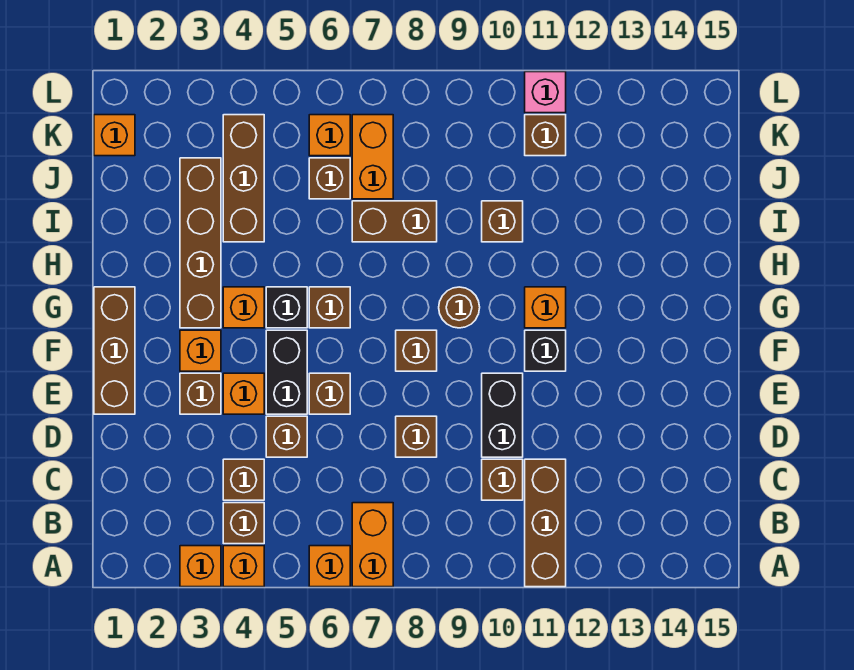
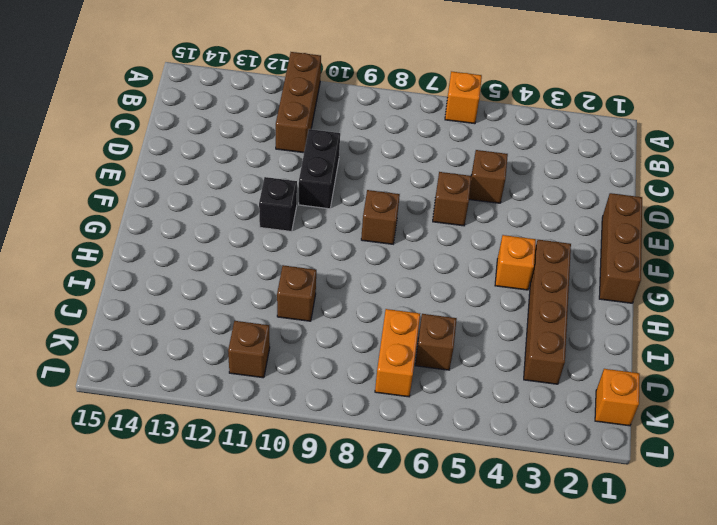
none -> orange 1x1 brick [180,546,221,587]
none -> orange 1x1 brick [223,546,264,587]
none -> orange 1x2 brick [352,503,393,587]
none -> brown 1x1 brick [223,503,264,544]

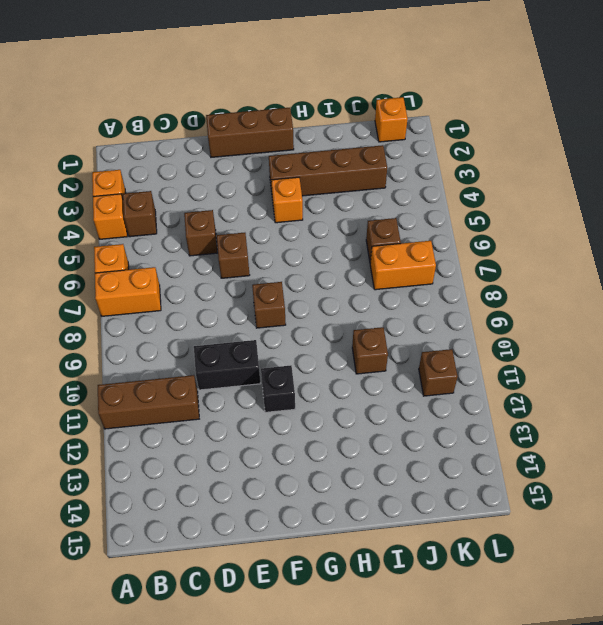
none -> brown 1x1 brick [223,459,264,500]
none -> brown 1x1 brick [482,459,523,500]
none -> brown 1x1 brick [396,416,437,457]
none -> brown 1x1 brick [180,373,221,414]

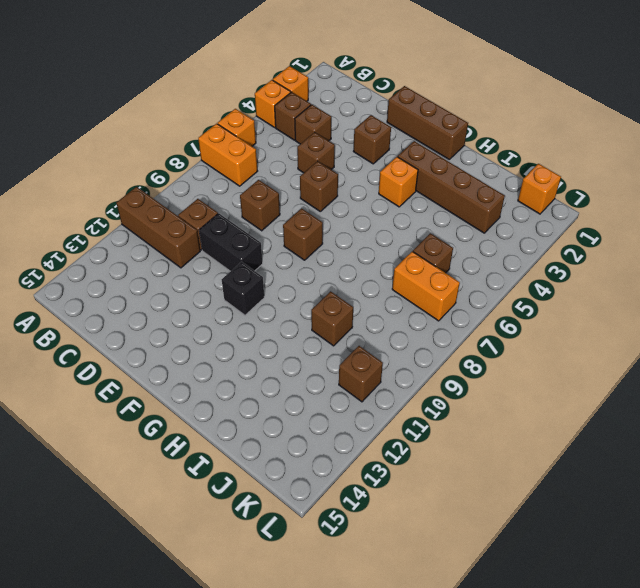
none -> orange 1x1 brick [223,373,264,414]
none -> black 1x2 brick [266,330,307,414]
none -> orange 1x1 brick [180,330,221,371]
none -> black 1x1 brick [266,287,307,328]

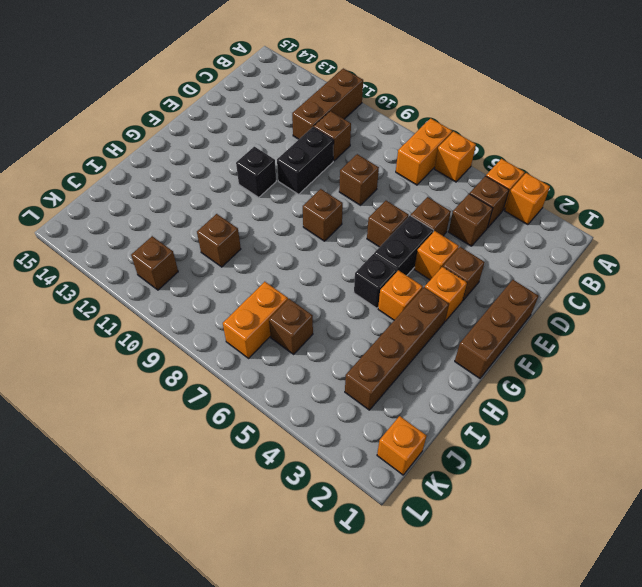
none -> brown 1x1 brick [309,287,350,328]
none -> brown 1x1 round brick [439,287,480,328]
none -> orange 1x1 brick [525,287,566,328]
none -> brown 1x3 brick [223,115,264,242]

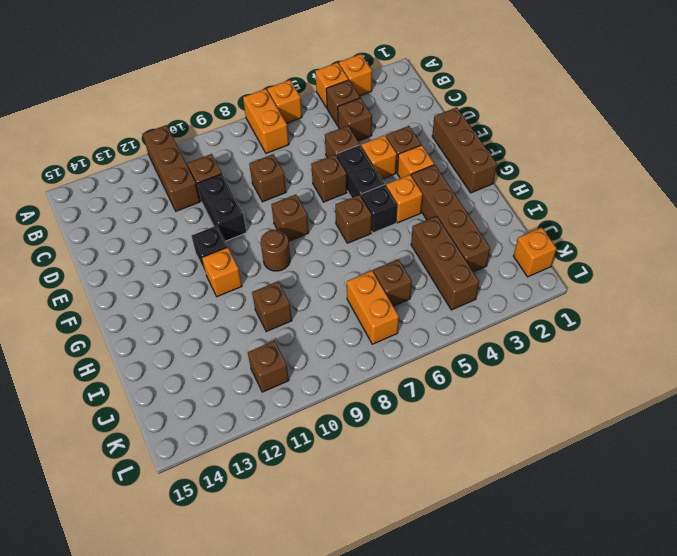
none -> brown 1x2 brick [352,201,437,242]
none -> orange 1x1 brick [309,115,350,156]
none -> pink 1x1 brick [525,72,566,113]

